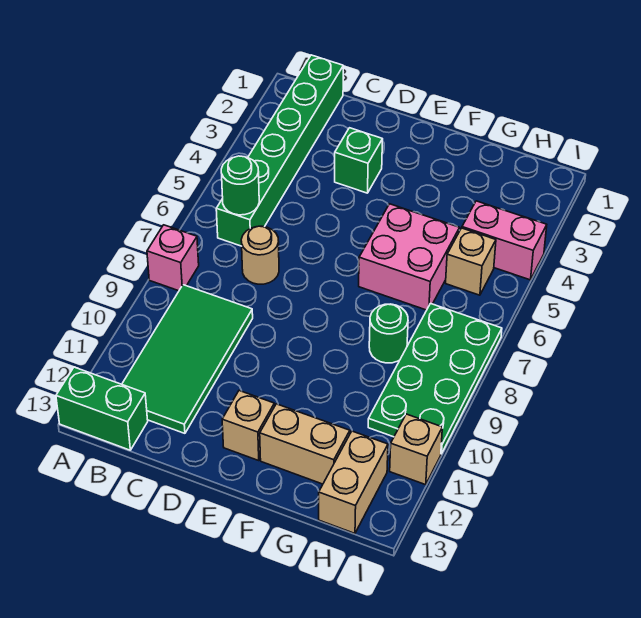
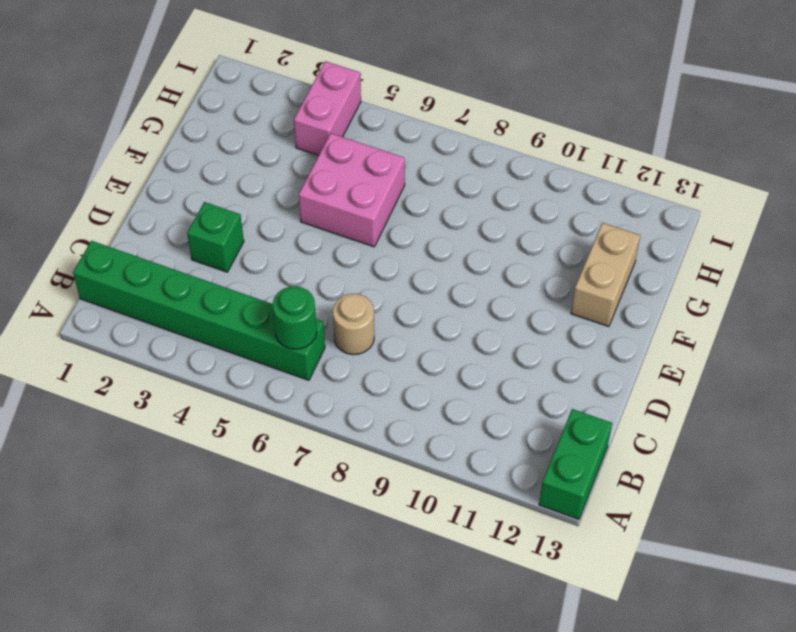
none -> pink 1x1 brick [147,225,199,291]
none -> green 2x4 tile [122,285,253,433]
none -> tan 1x1 brick [222,391,274,460]

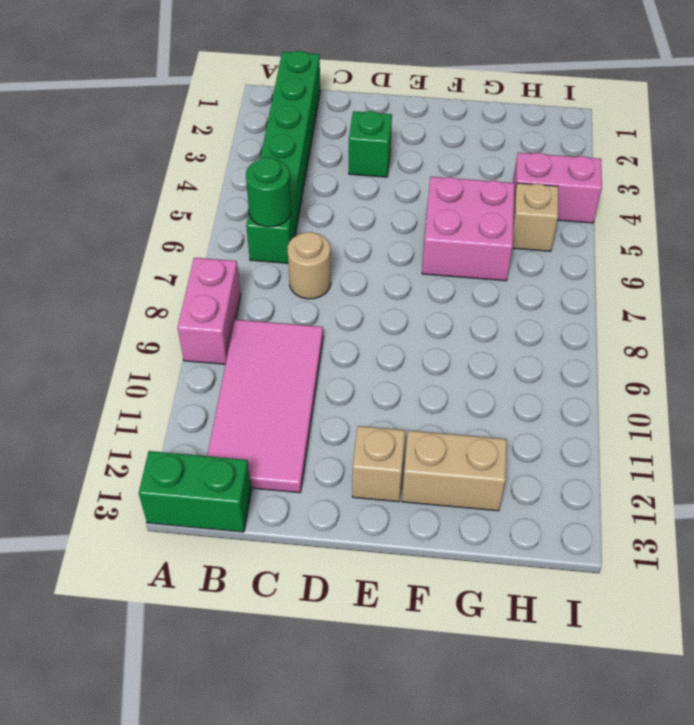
pink 1x2 brick [178,258,241,364] -> pink 1x1 brick [147,225,199,291]
pink 2x4 tile [207,319,323,493] -> green 2x4 tile [122,285,253,433]
none -> green 1x1 round brick [369,304,408,363]
none -> green 2x4 plate [368,304,502,454]
none -> tan 1x2 brick [319,431,388,533]

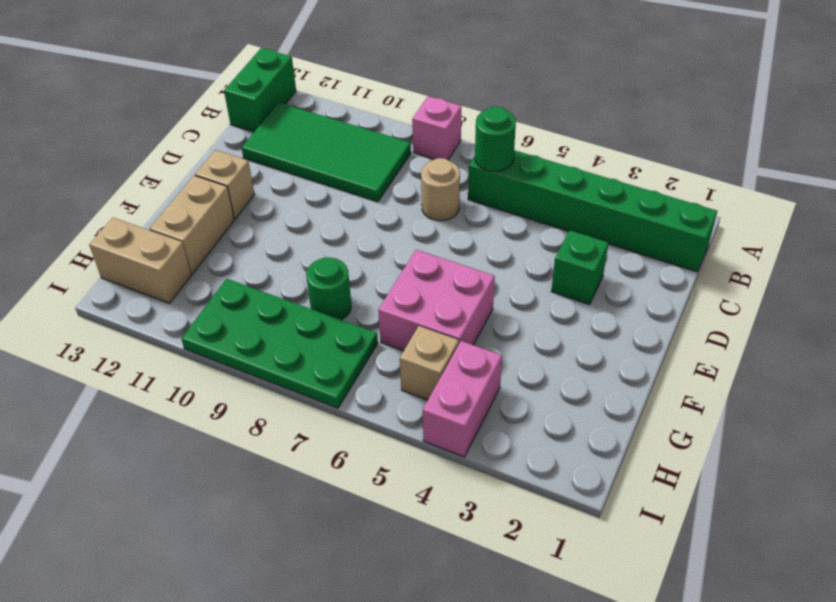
none -> tan 1x1 brick [390,414,442,485]

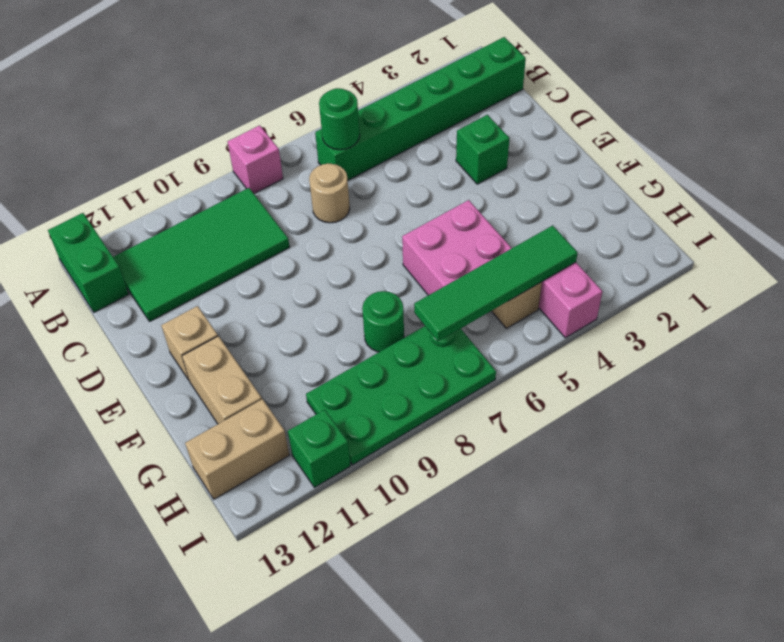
green 1x4 tile [414,226,578,341] -> none
green 1x1 brick [288,410,351,488] -> tan 1x1 brick [390,414,442,485]

